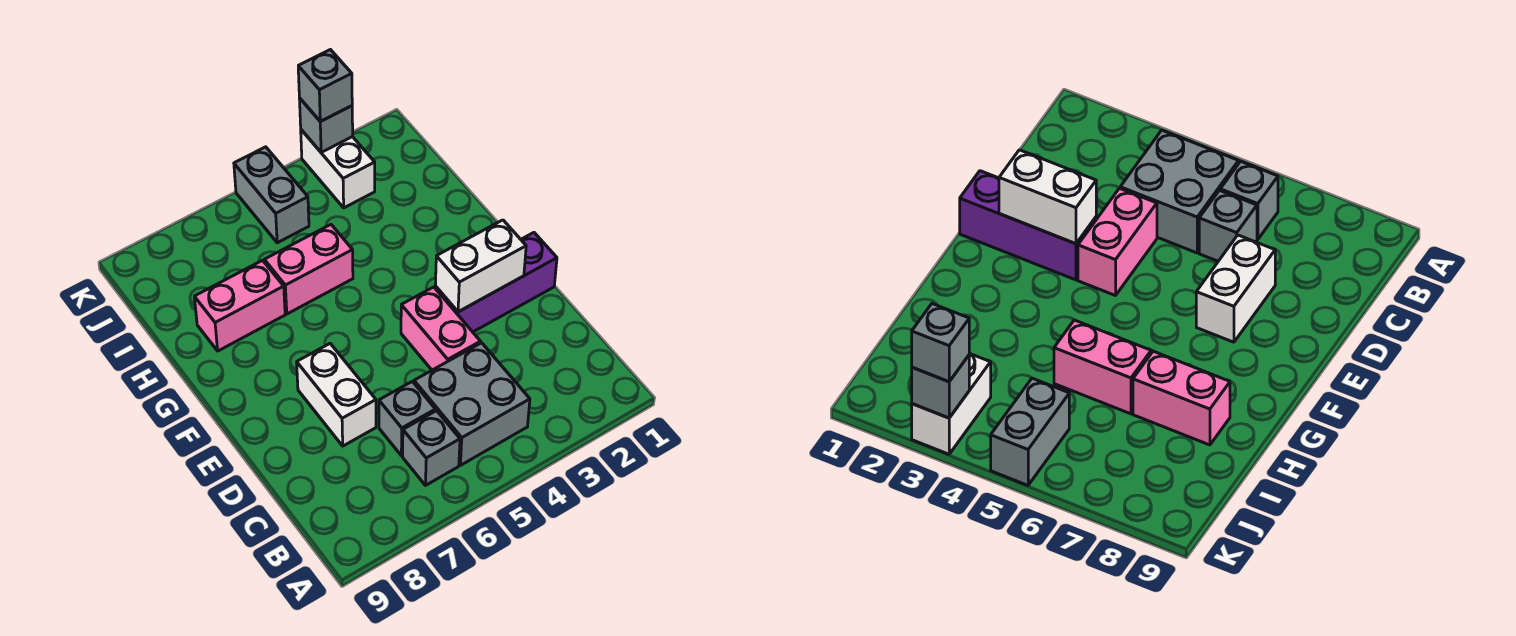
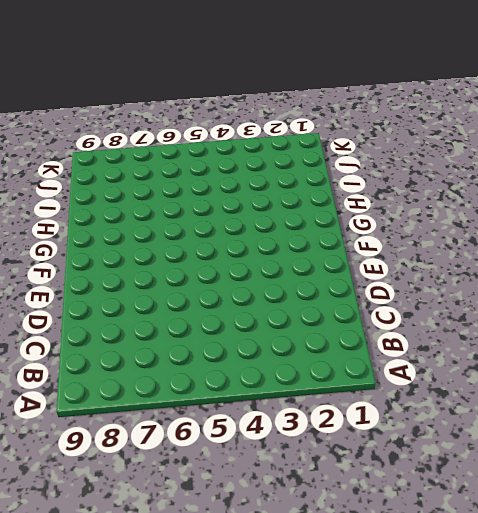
none -> grey 2x2 brick [414,343,530,465]
none -> grey 1x1 brick [403,411,460,485]
none -> grey 1x1 brick [379,381,435,456]

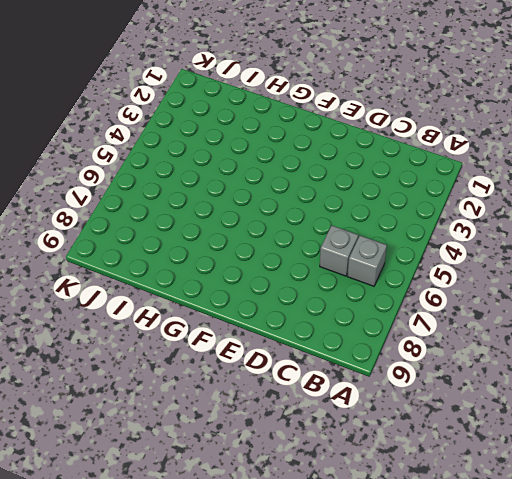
none -> grey 2x2 brick [414,343,530,465]
none -> pink 1x2 brick [401,287,480,370]
none -> white 1x2 brick [297,344,376,446]

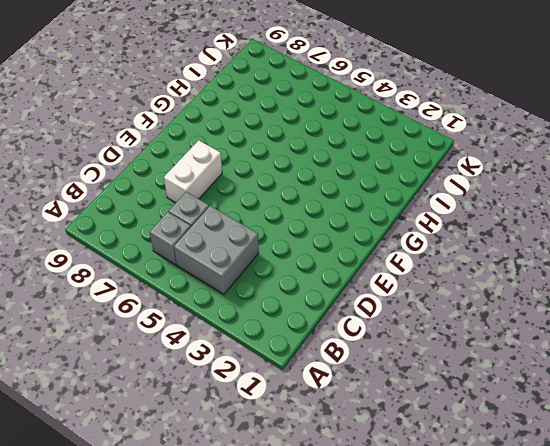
none -> pink 1x2 brick [401,287,480,370]
none -> purple 1x3 brick [435,233,557,332]
none -> pink 1x2 brick [264,225,353,314]

